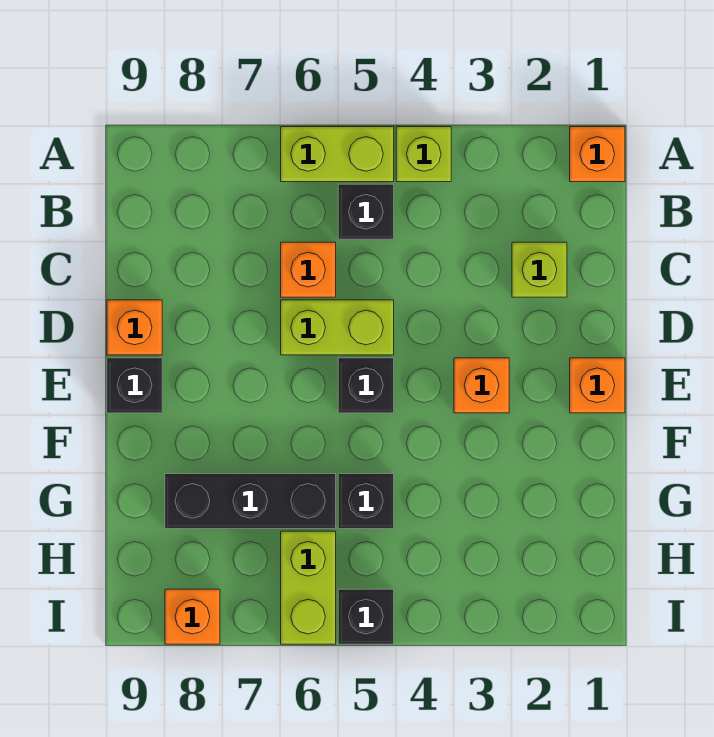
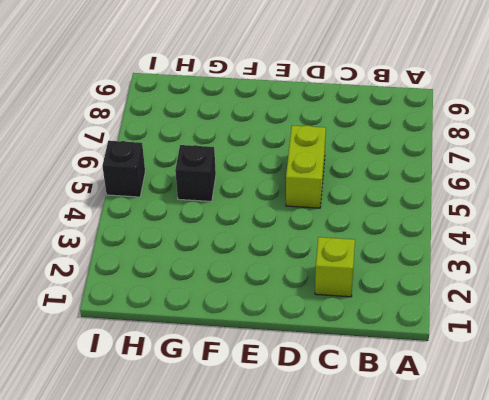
none -> orange 1x1 brick [570,127,625,182]
none -> lime 1x1 brick [396,127,451,182]
none -> lime 1x2 brick [281,127,394,182]

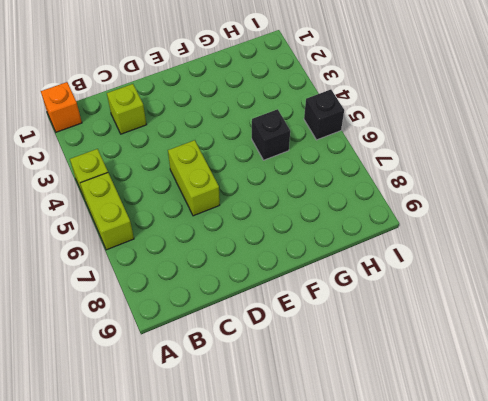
none -> black 1x1 brick [338,184,394,239]
none -> orange 1x1 brick [281,242,336,297]
none -> orange 1x1 brick [107,300,162,355]

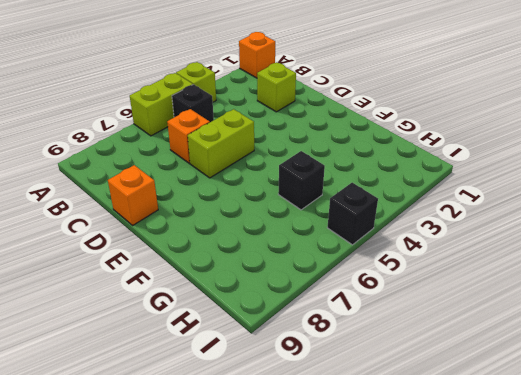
none -> orange 1x1 brick [570,358,625,413]
none -> orange 1x1 brick [454,358,509,413]
none -> black 1x1 brick [338,358,394,413]

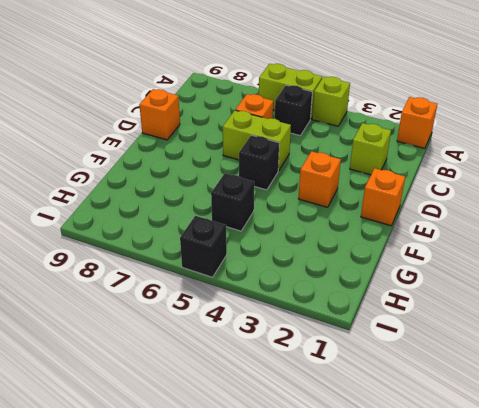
none -> black 1x1 brick [107,358,162,413]
none -> black 1x3 brick [165,474,336,529]
none -> lime 1x2 brick [281,531,336,644]

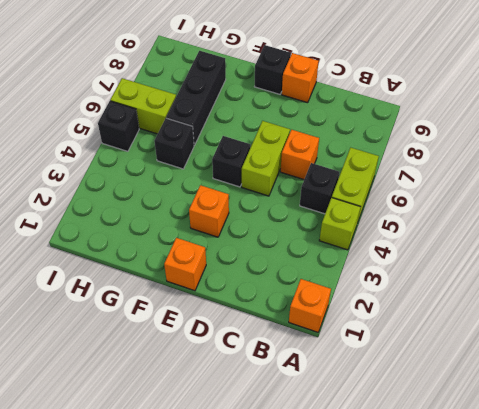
none -> lime 1x1 brick [512,242,567,297]
none -> orange 1x1 brick [165,589,220,644]

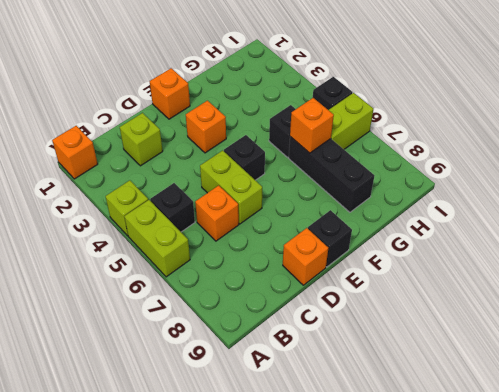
orange 1x1 brick [290,98,334,153] -> orange 1x1 brick moved to [165,589,220,644]

